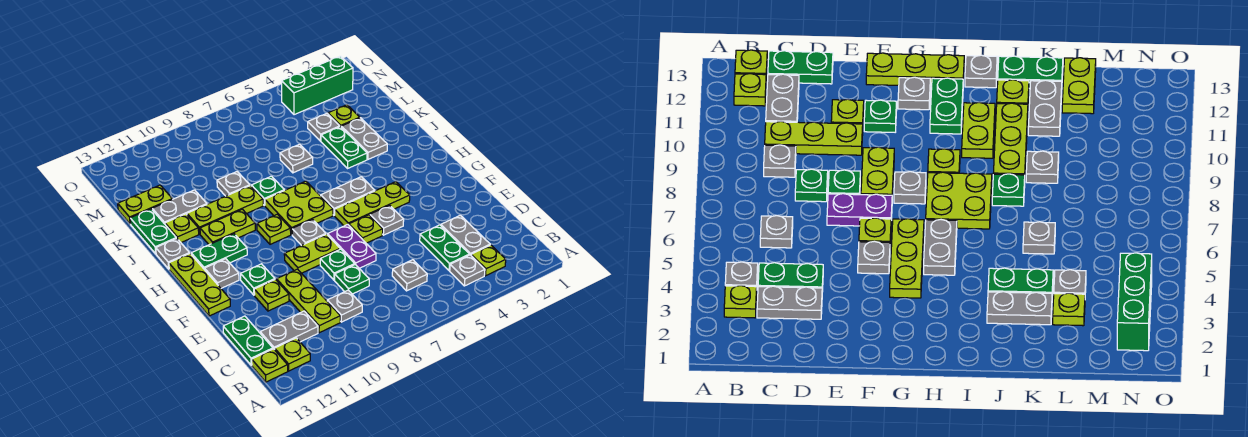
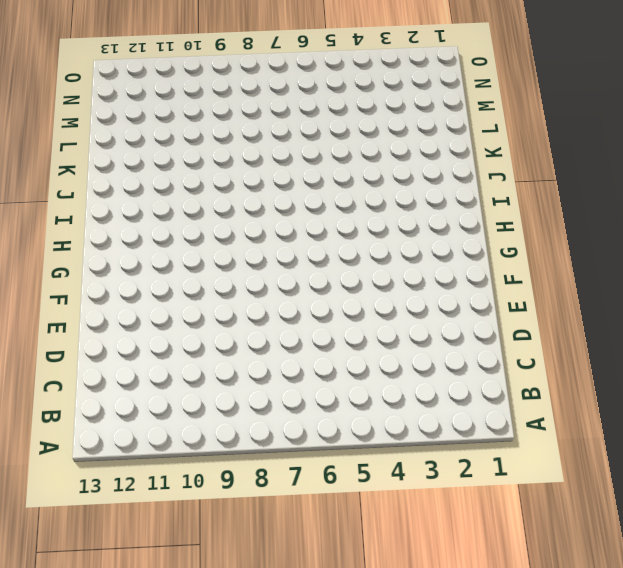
none -> lime 1x1 plate [471,245,506,276]
none -> grey 1x1 plate [450,255,485,286]
none -> lime 1x1 plate [275,338,310,371]
none -> lime 1x1 plate [252,349,288,382]

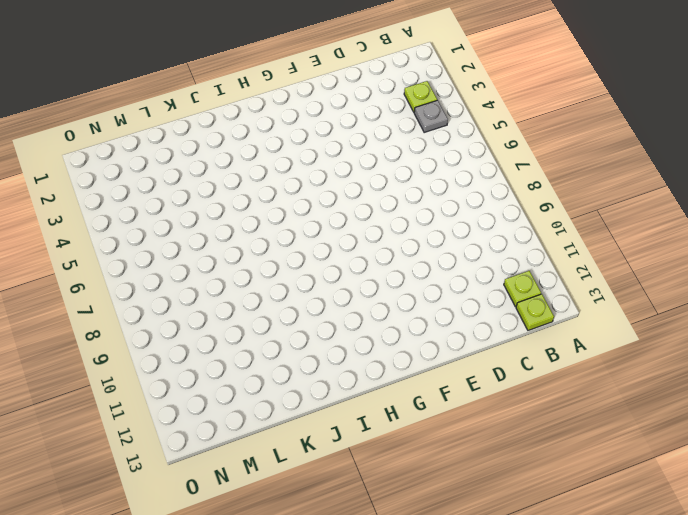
none -> grey 1x2 plate [441,215,490,255]
none -> green 1x2 plate [420,225,469,271]
none -> grey 1x1 plate [392,260,427,291]
none -> grey 1x1 plate [327,290,362,322]

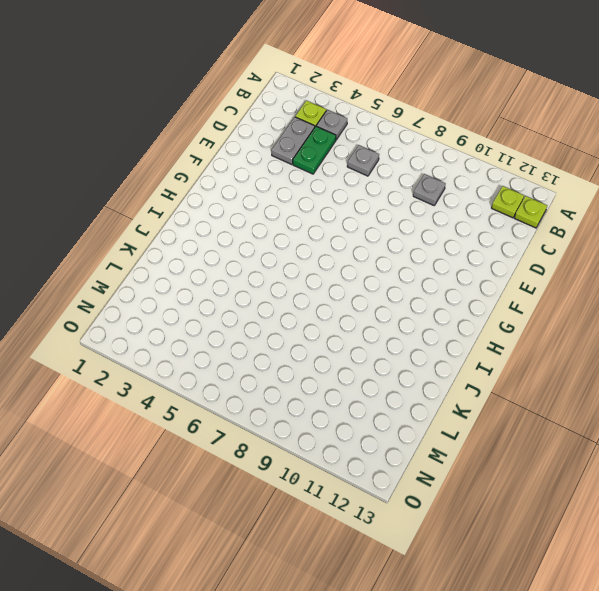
none -> lime 1x3 plate [277,269,340,333]
none -> grey 1x2 plate [260,311,318,350]
none -> green 1x2 plate [223,316,273,365]
none -> green 1x1 plate [335,264,369,294]

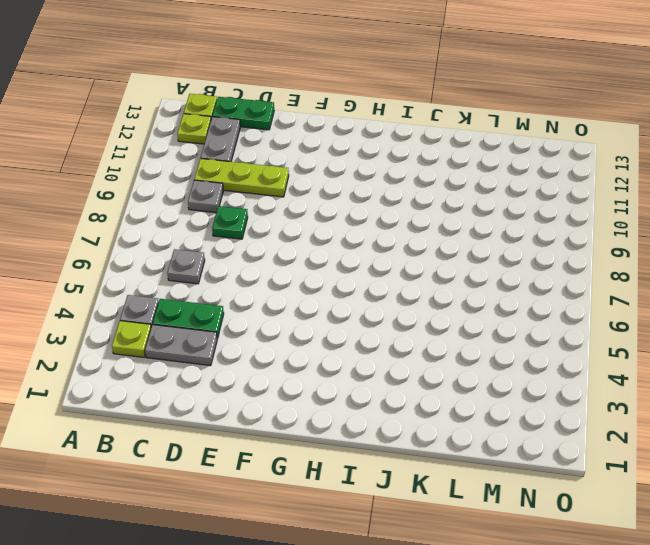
none -> purple 1x2 plate [328,225,376,268]
none -> green 1x1 plate [320,249,355,280]
none -> lime 1x1 plate [254,279,289,311]
none -> grey 1x1 plate [370,205,404,235]

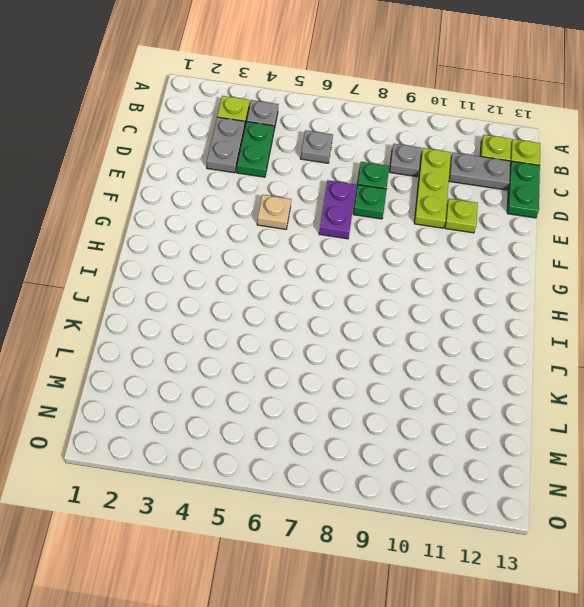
tan 1x1 plate [257,195,291,229] -> grey 1x1 plate [370,205,404,235]
none -> lime 1x1 plate [349,215,383,243]
none -> lime 1x2 plate [284,234,340,273]
none -> green 1x1 plate [241,264,275,295]
none -> lime 1x3 plate [169,254,230,316]

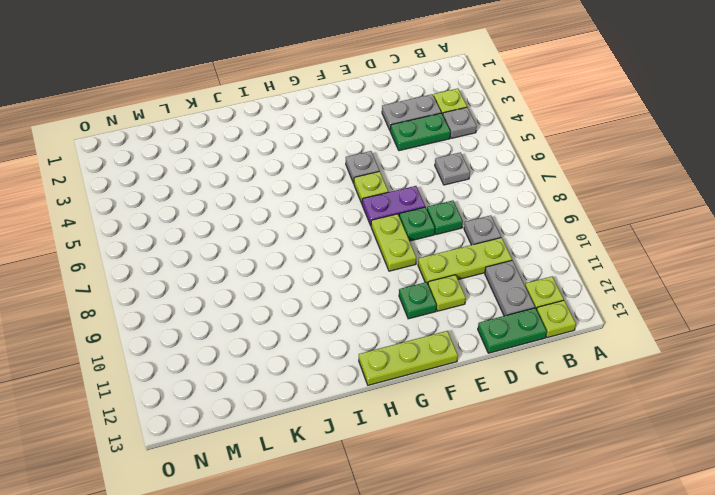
none -> lime 1x3 plate [335,182,410,226]
none -> grey 1x1 plate [292,219,326,246]
none -> grey 1x1 plate [205,259,239,288]
none -> grey 1x2 plate [321,177,375,215]

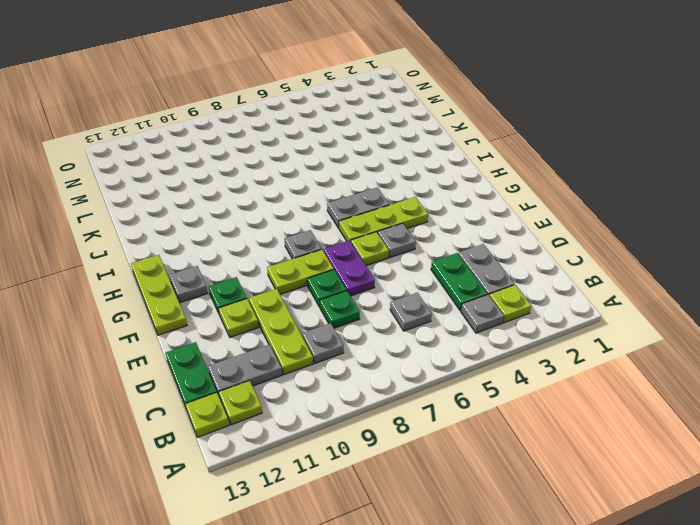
none -> lime 2x2 plate [265,181,333,234]
none -> lime 1x1 plate [257,214,291,244]
none -> green 1x2 plate [191,234,247,270]
none -> lime 1x2 plate [200,209,255,245]

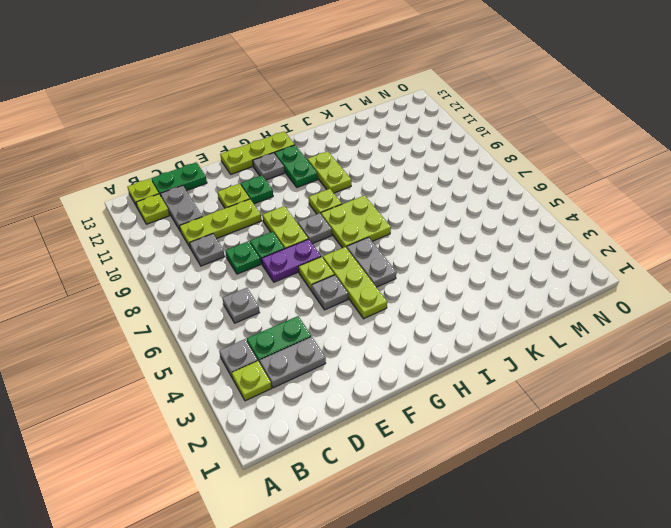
none -> grey 1x1 plate [156,238,190,269]
none -> grey 1x2 plate [341,118,387,159]
none -> green 1x2 plate [321,127,367,168]
none -> green 1x1 plate [251,176,284,205]

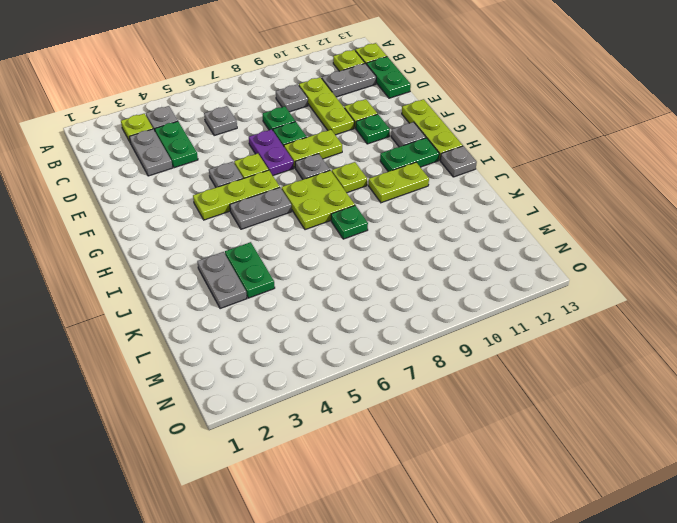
none -> lime 1x3 plate [187,186,263,234]
none -> lime 1x1 plate [165,214,199,243]
none -> green 1x2 plate [130,209,176,254]
none -> grey 1x1 plate [280,144,313,173]

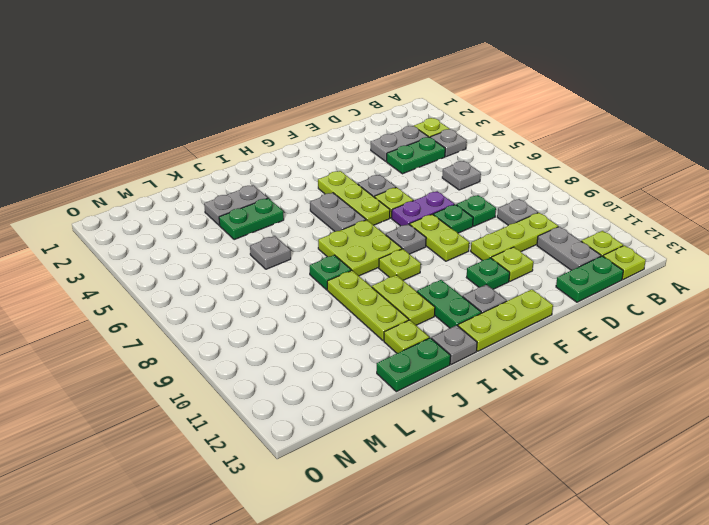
none -> grey 1x1 plate [217,172,250,196]
none -> grey 1x2 plate [152,190,207,224]
none -> lime 1x1 plate [328,105,360,127]
none -> grey 1x1 plate [308,114,340,141]

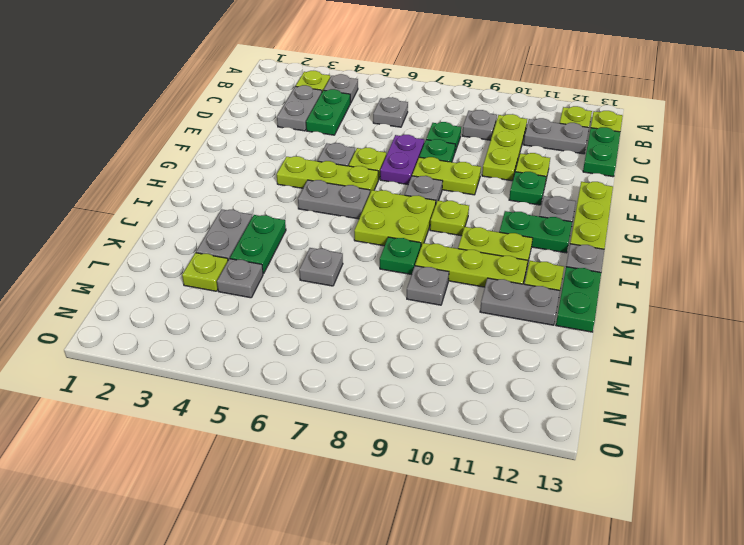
none -> lime 1x2 plate [118,185,172,224]
none -> green 1x3 brick [282,56,353,115]

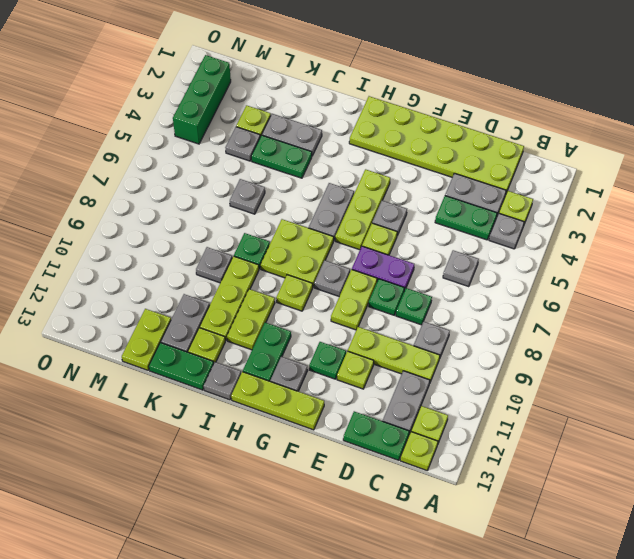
lime 2x6 plate [349,96,524,193] -> none

